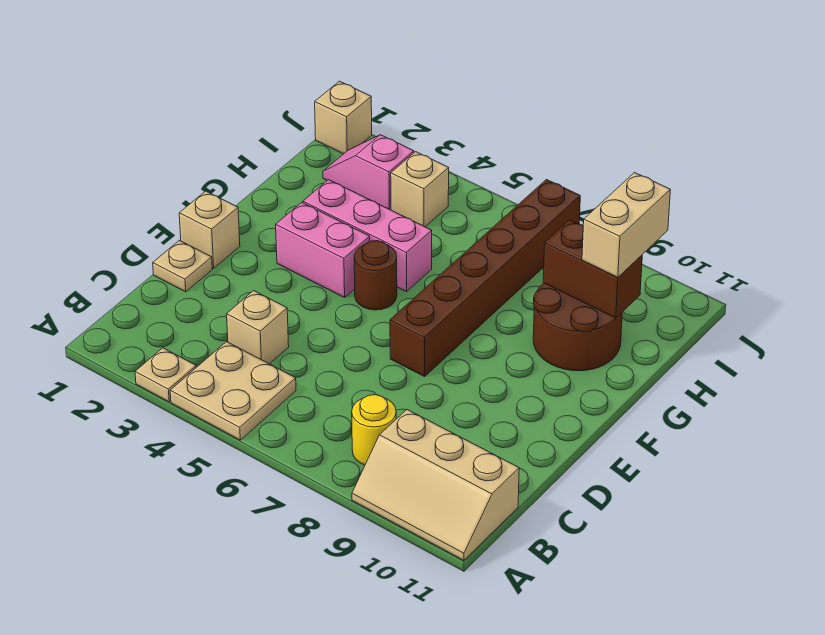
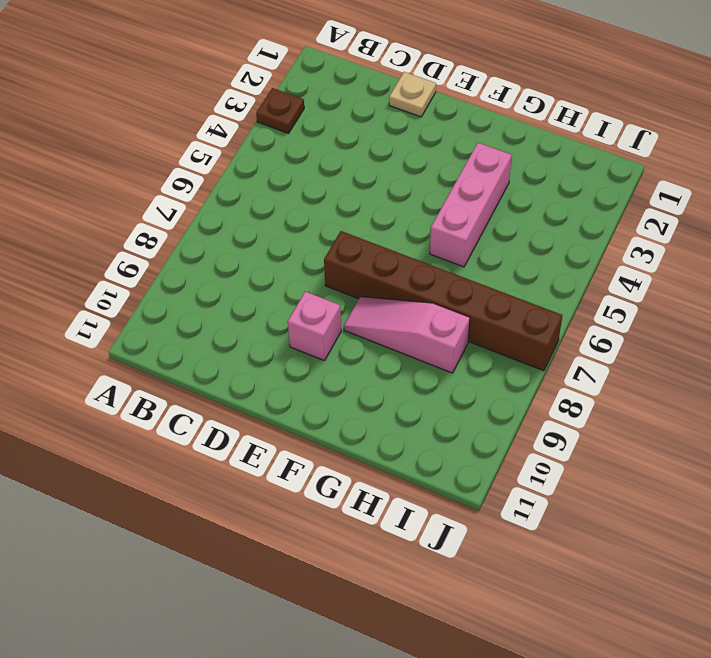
brown 1x1 plate [256,88,304,133] -> tan 1x1 plate [135,348,196,402]
pink 1x1 brick [288,292,341,361] -> none
pink 1x3 slope [344,297,470,373] -> none
none -> tan 2x2 plate [170,342,296,440]
none -> tan 2x3 slope [352,410,519,560]
none -> yellow 1x1 round brick [352,395,396,465]

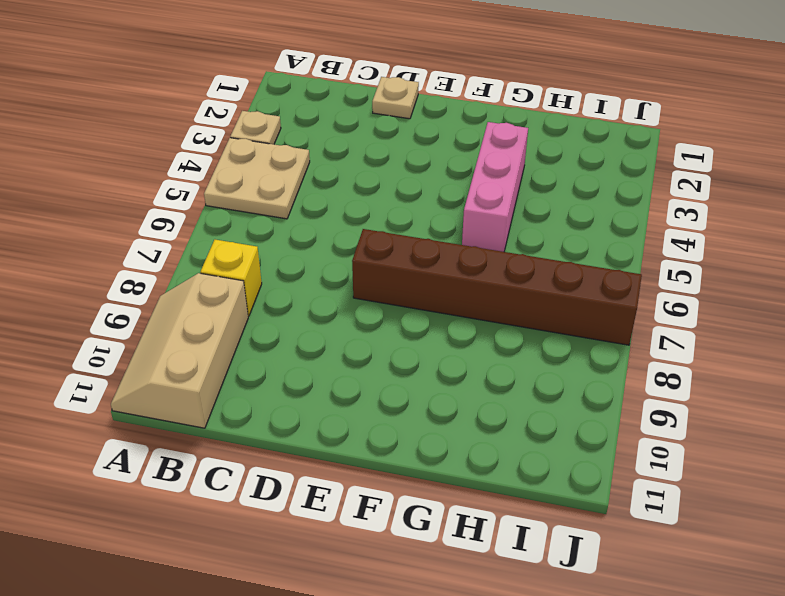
yellow 1x1 brick [201,240,262,316] -> yellow 1x1 round brick [352,395,396,465]
none -> tan 1x1 brick [227,291,289,364]
none -> tan 1x1 brick [179,191,240,268]
none -> pink 1x2 brick [276,202,370,298]

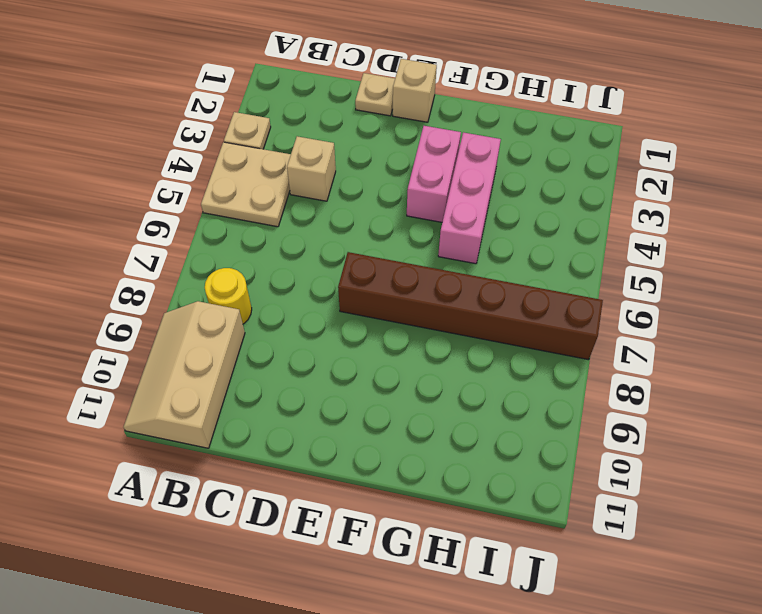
none -> brown 1x1 round brick [354,241,397,310]
none -> brown 2x2 round brick [533,283,622,371]
none -> pink 1x2 slope [323,135,414,210]

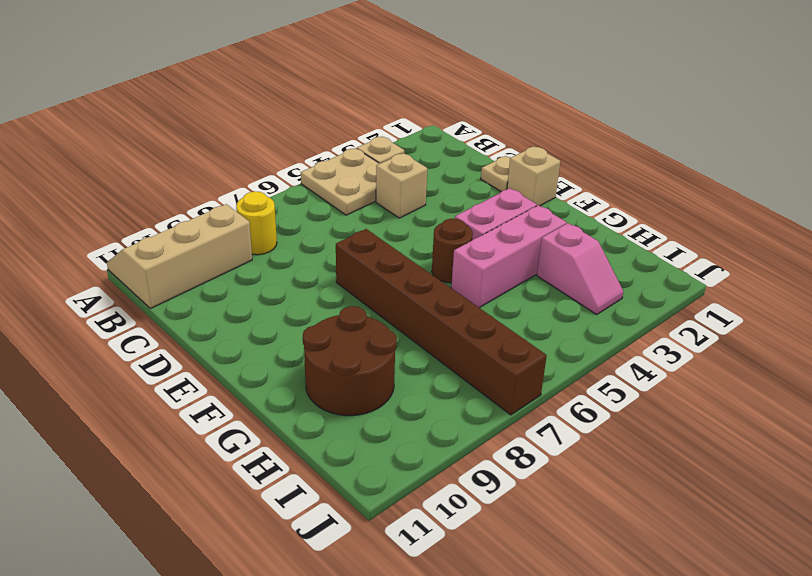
pink 1x2 slope [537,223,623,315] -> pink 1x2 slope turned to [323,135,414,210]
none -> tan 1x1 brick [391,152,449,227]
none -> tan 1x1 brick [315,81,372,154]
none -> brown 1x2 brick [543,220,642,318]

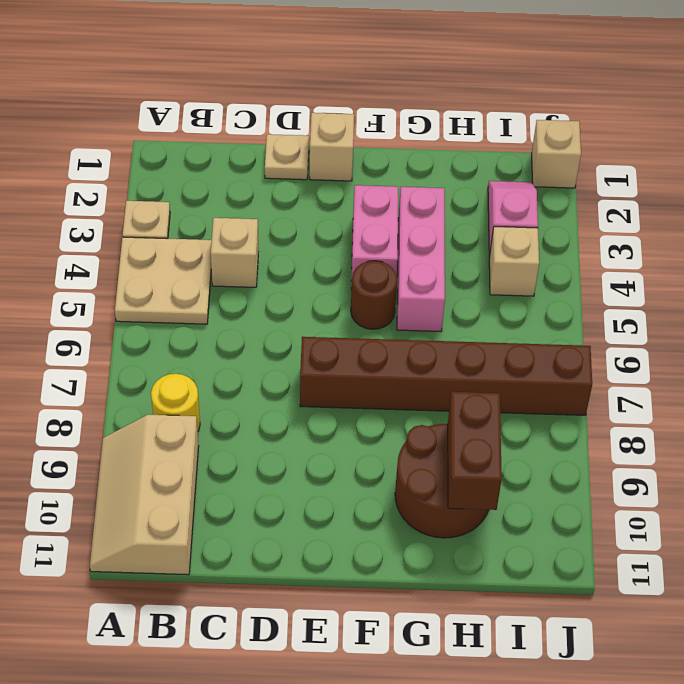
none -> tan 1x2 brick [582,173,670,278]

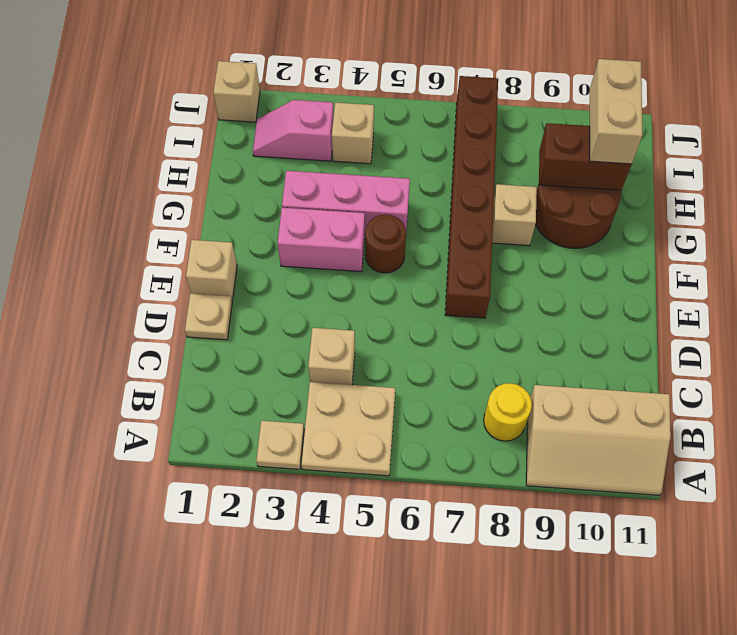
tan 1x1 brick [492,184,537,246] -> none

